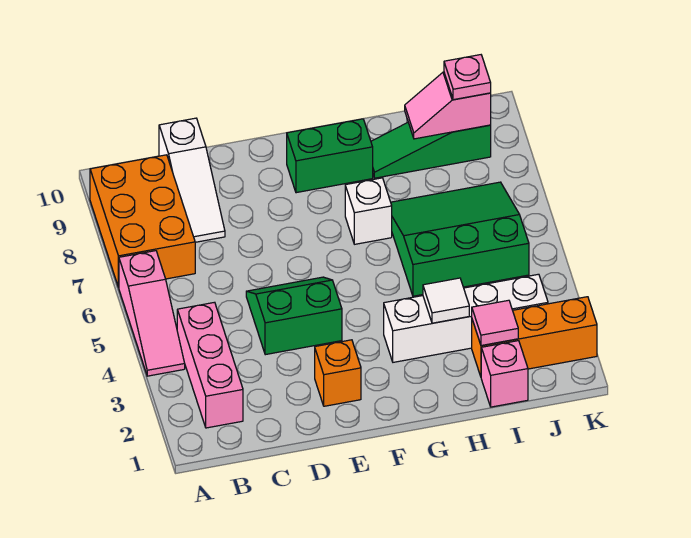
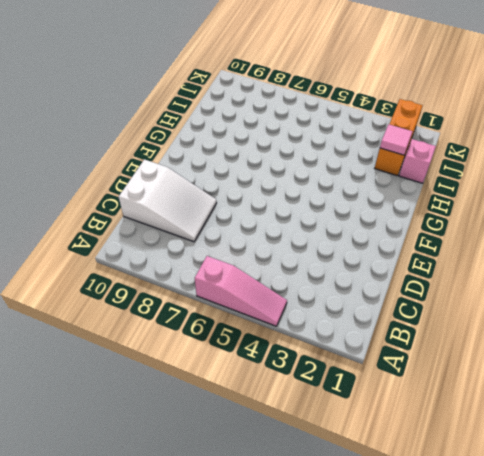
white 2x3 slope [119,160,217,242] -> white 1x3 slope [159,118,225,242]
none -> orange 2x3 brick [90,155,195,287]
none -> pink 1x3 brick [177,302,243,428]
none -> green 2x2 slope [246,277,342,355]

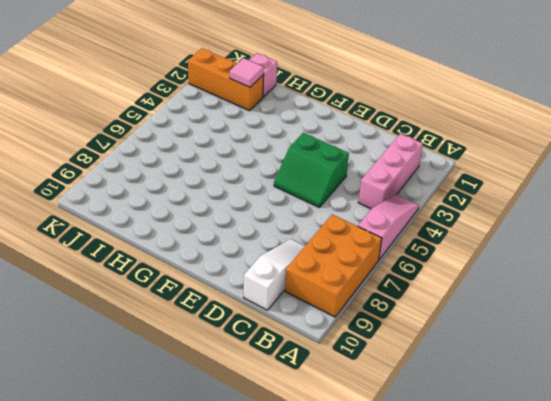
none -> orange 1x1 brick [315,340,361,406]
none -> green 1x2 brick [287,119,373,193]
none -> white 1x4 brick [384,274,548,362]

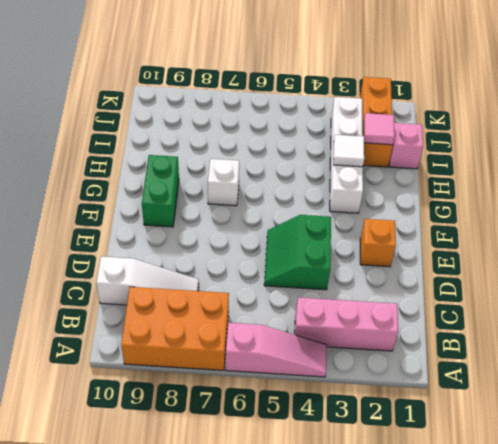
none -> green 3x3 slope [391,182,529,296]
none -> green 1x3 slope [371,122,491,178]
none -> pink 1x2 slope [405,72,491,139]

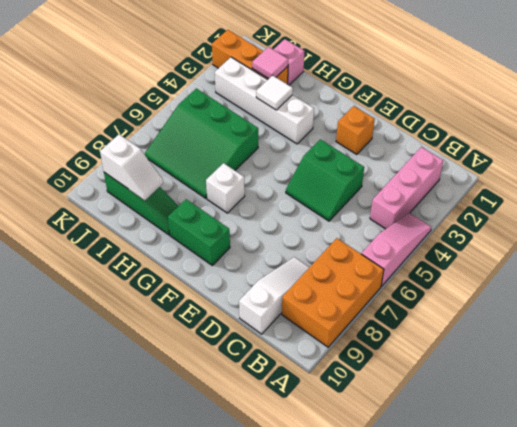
white 1x2 slope [100,135,163,200] -> pink 1x2 slope [405,72,491,139]
none -> pink 1x1 plate [444,55,491,100]

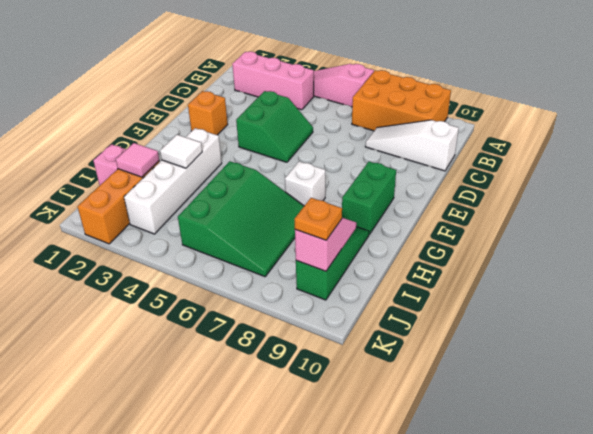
orange 1x1 plate [294,198,342,240] -> pink 1x1 plate [444,55,491,100]

